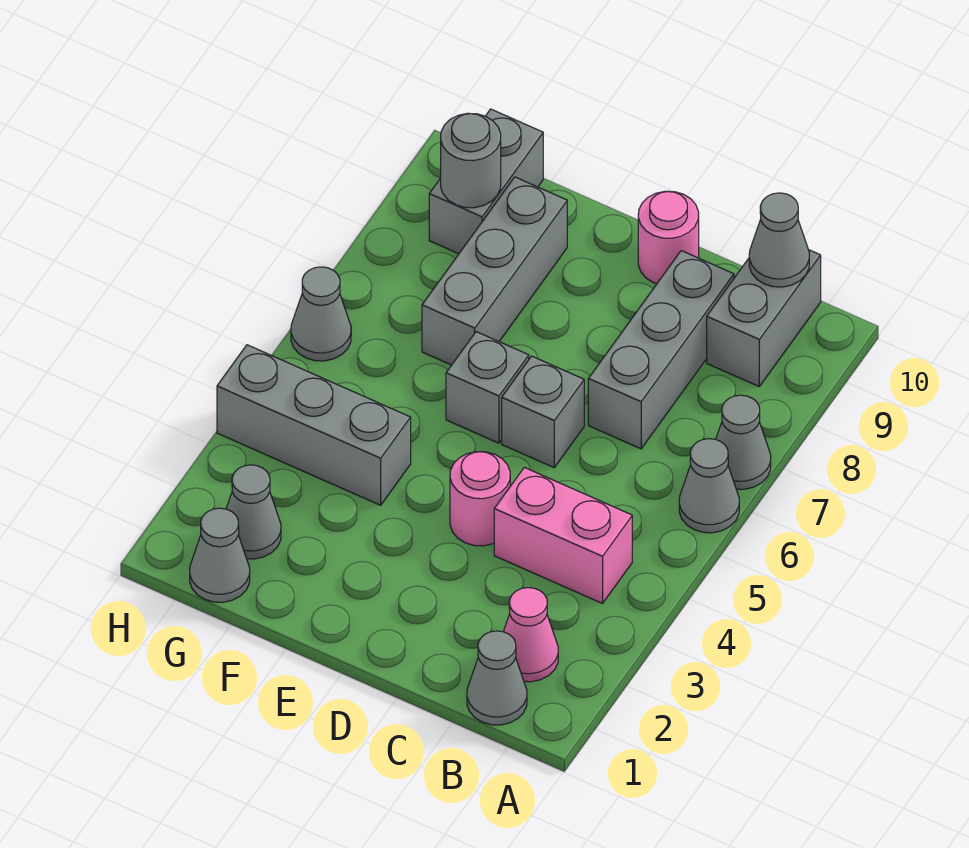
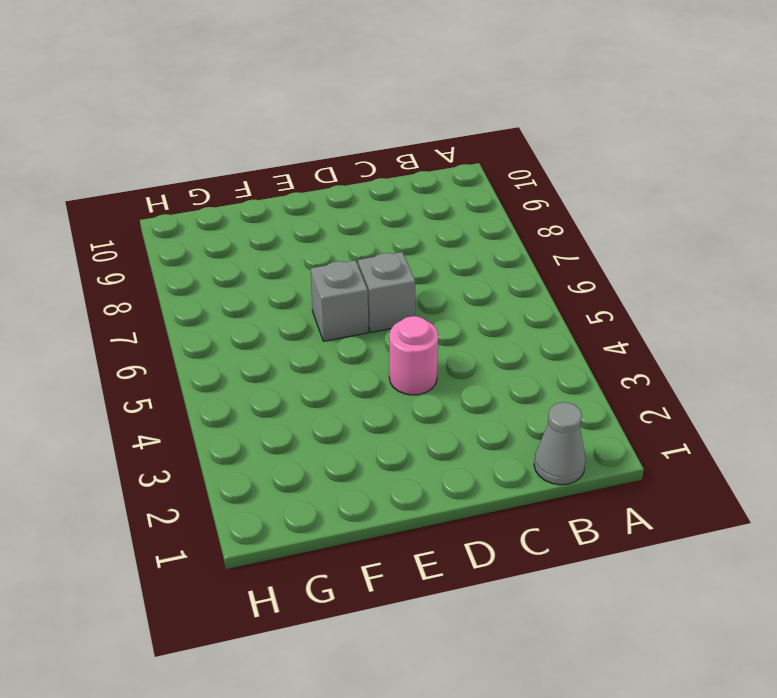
none -> grey 1x1 cone [679,439,739,533]
none -> grey 1x1 cone [716,395,771,489]
none -> pink 1x1 cone [503,588,558,682]

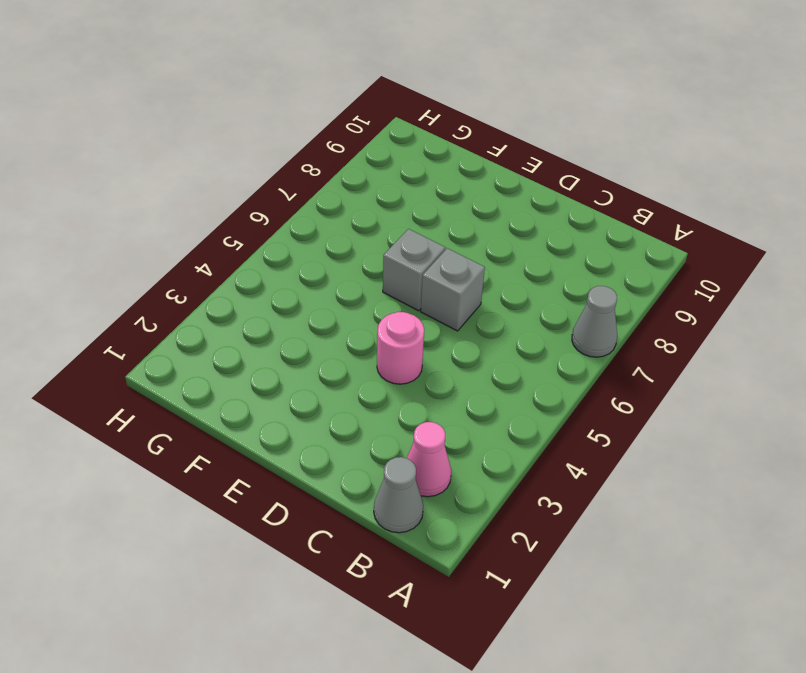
none -> grey 1x1 cone [679,439,739,533]
none -> pink 1x2 brick [494,467,632,604]
none -> grey 1x2 brick [707,250,821,386]

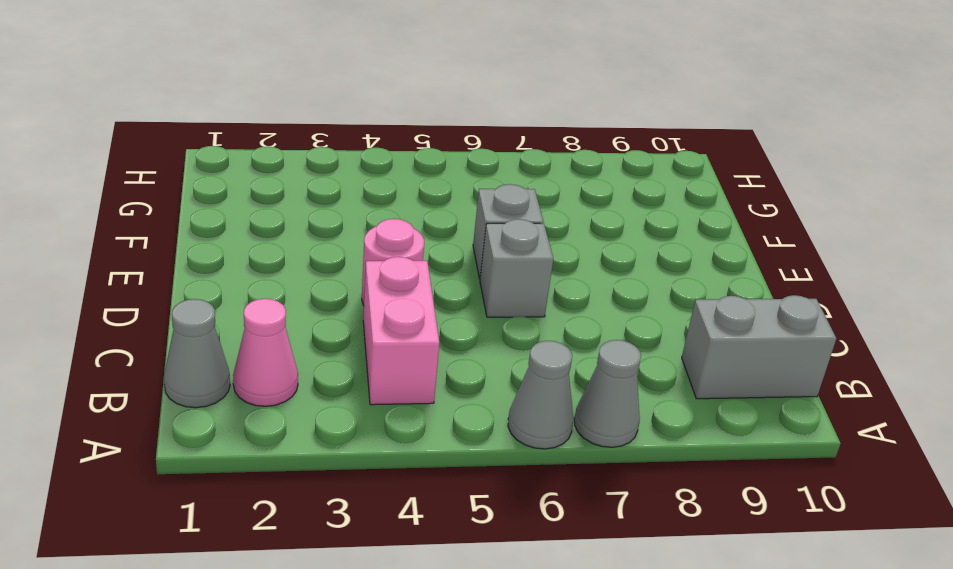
none -> grey 1x3 brick [588,251,734,449]
none -> pink 1x1 round brick [638,191,699,284]
none -> grey 1x3 brick [217,345,411,505]

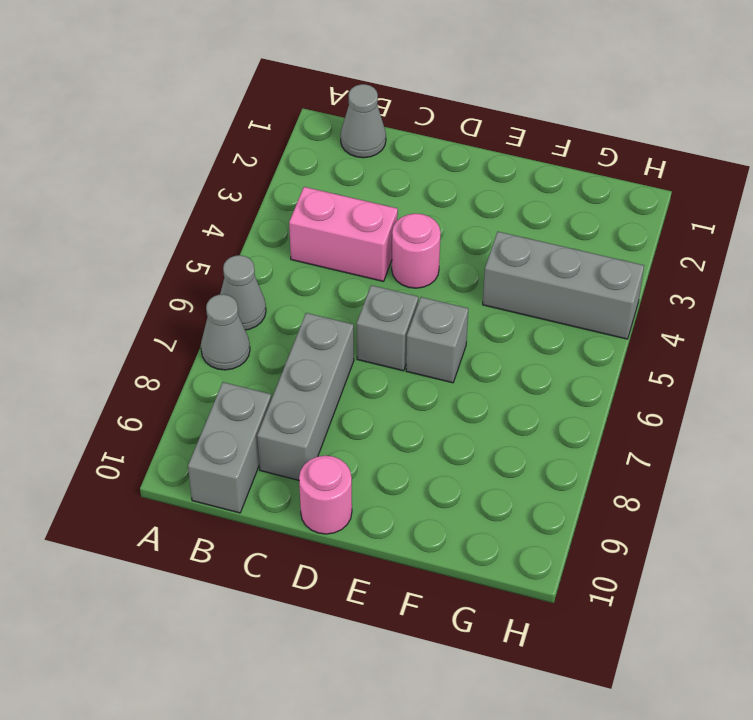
none -> pink 1x1 cone [503,588,558,682]
none -> grey 1x3 brick [422,177,567,365]
none -> grey 1x1 cone [190,508,250,602]

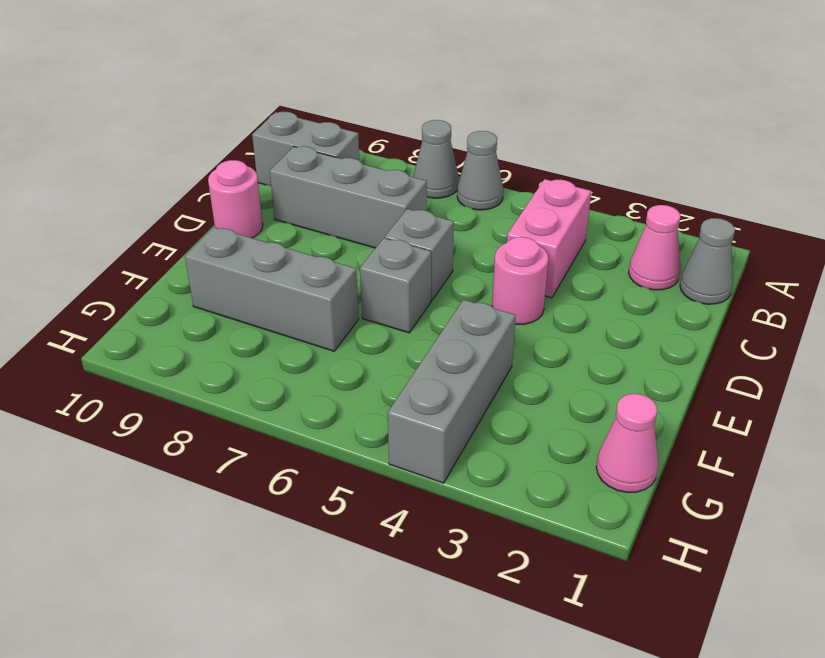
pink 1x1 cone [596,394,659,492] -> grey 1x1 cone [190,508,250,602]
none -> grey 1x1 cone [226,465,281,559]
none -> grey 1x2 brick [429,109,543,254]
none -> grey 1x1 cone [291,267,351,361]

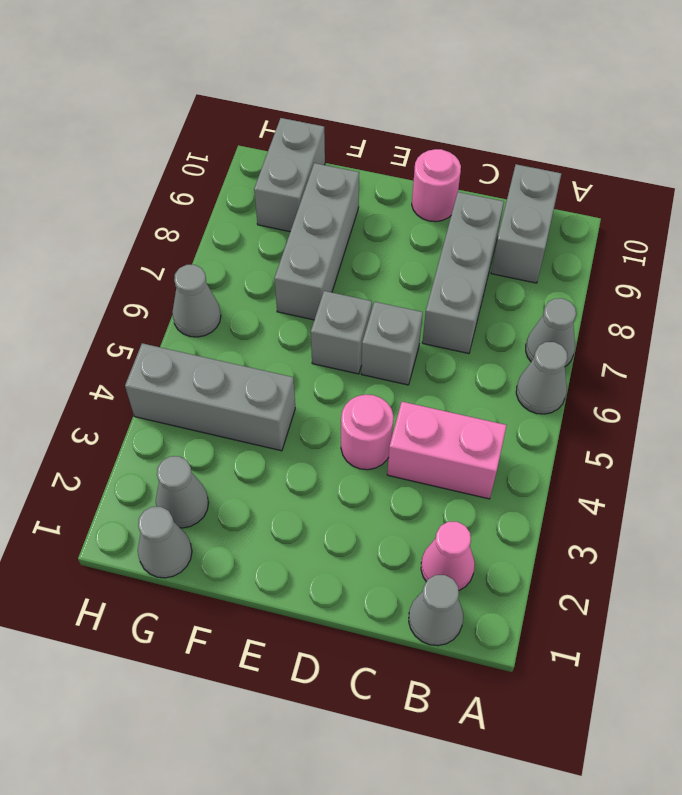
none -> grey 1x1 cone [749,193,809,287]
none -> grey 1x1 round brick [441,113,501,208]

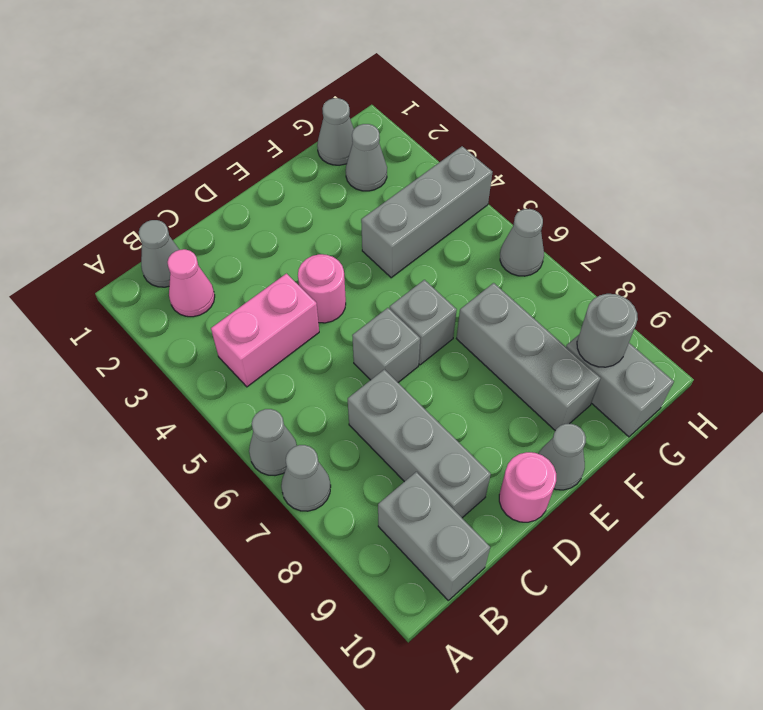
grey 1x1 cone [538,424,586,490] -> grey 1x1 cone moved to [749,193,809,287]

